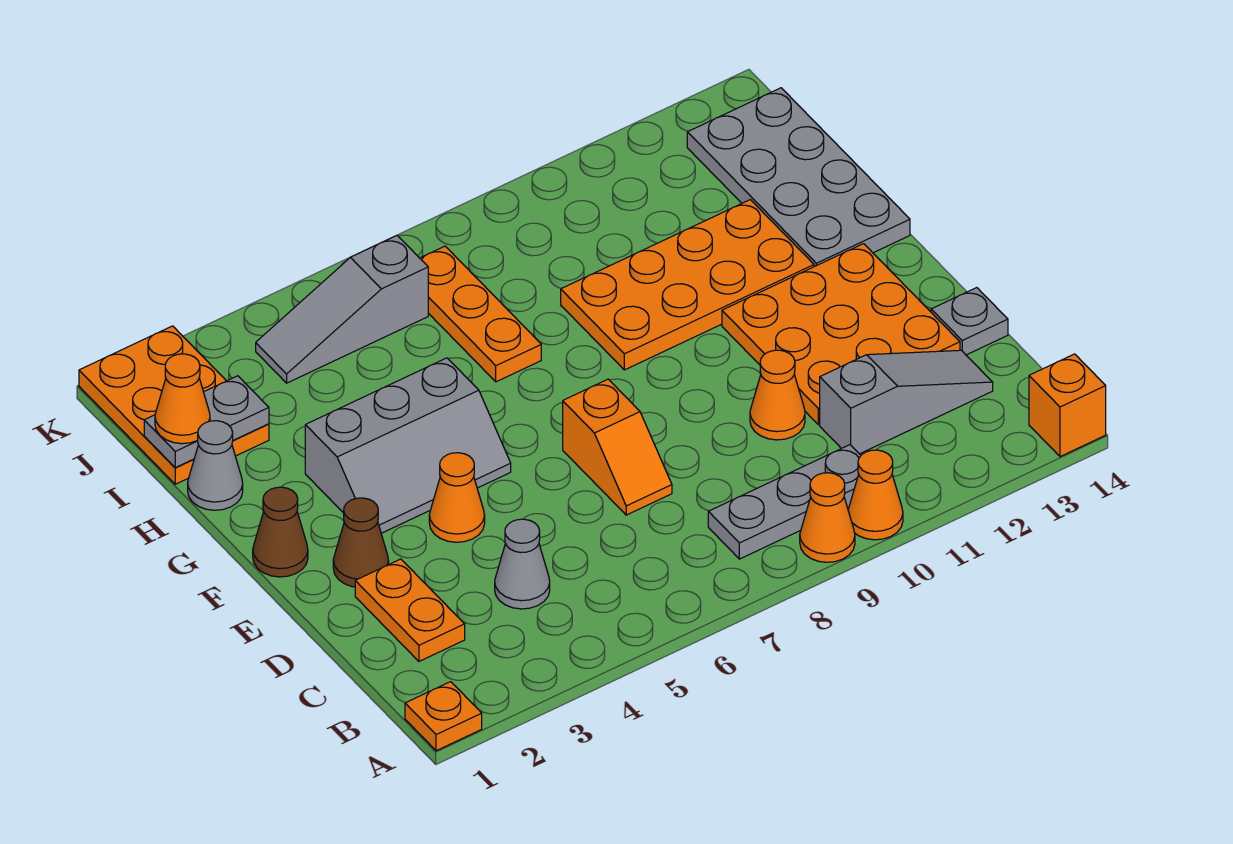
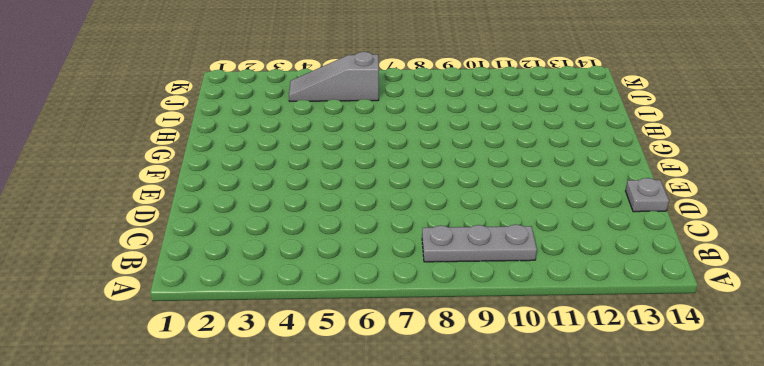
none -> orange 1x1 plate [405,682,482,751]
none -> orange 1x1 cone [800,473,855,562]
none -> orange 1x1 cone [848,450,903,540]

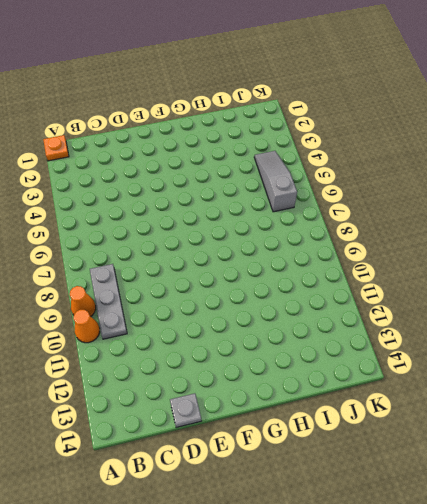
none -> orange 1x1 brick [1029,354,1106,457]
none -> orange 1x2 plate [355,559,465,661]
none -> grey 1x1 cone [495,519,550,609]

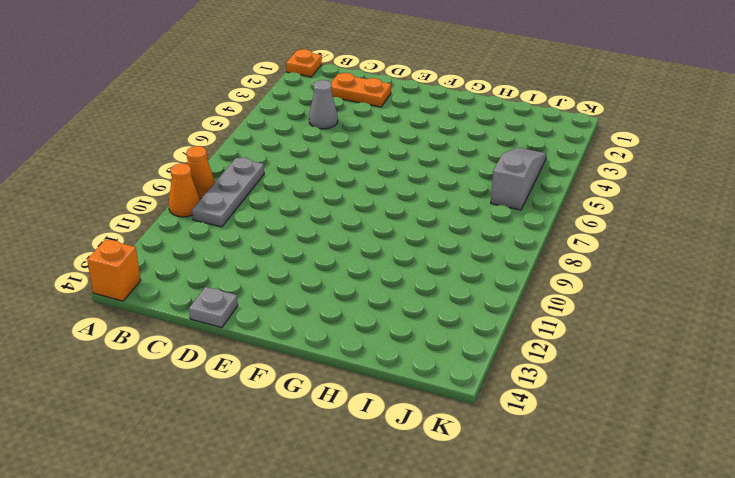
none -> grey 1x3 slope [820,350,993,454]
none -> orange 1x2 slope [563,379,672,515]
none -> orange 1x1 cone [750,350,805,440]

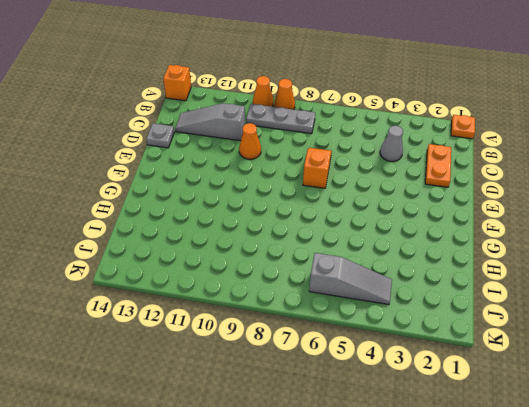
none -> orange 3x3 plate [722,244,960,424]
none -> brown 1x1 cone [333,498,389,587]
none -> orange 1x1 cone [429,453,485,542]

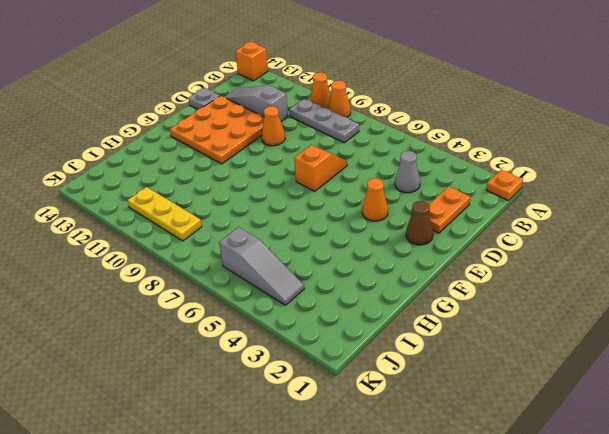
yellow 1x3 plate [128,187,202,241] -> none
none -> brown 1x1 cone [253,487,308,577]
none -> grey 2x3 slope [305,358,511,533]
none -> orange 2x4 plate [561,200,814,370]

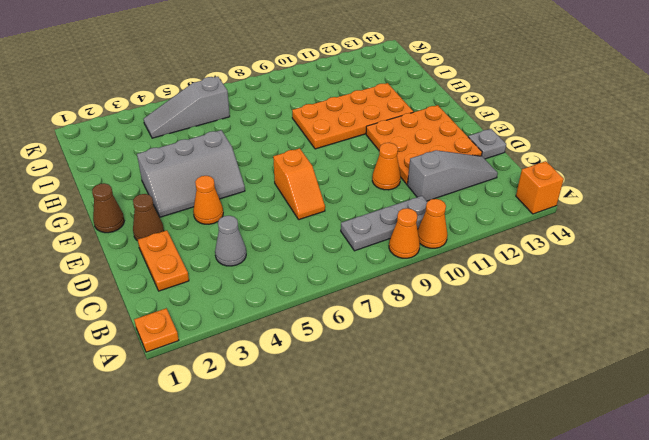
none -> grey 2x4 plate [687,88,910,267]
none -> grey 1x1 cone [188,421,243,510]
none -> orange 1x3 plate [420,246,541,382]

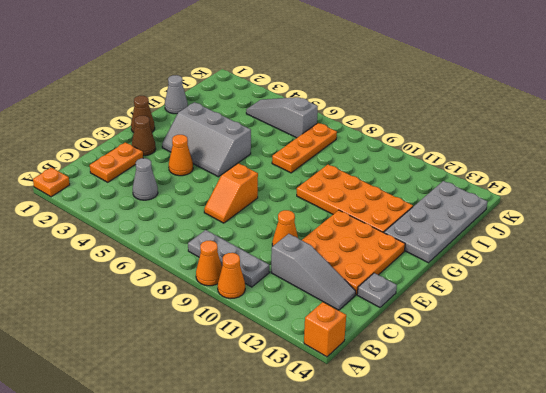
none -> orange 2x3 plate [79,326,269,484]
none -> grey 1x2 plate [144,376,269,468]
none -> orange 1x1 cone [155,354,210,444]

